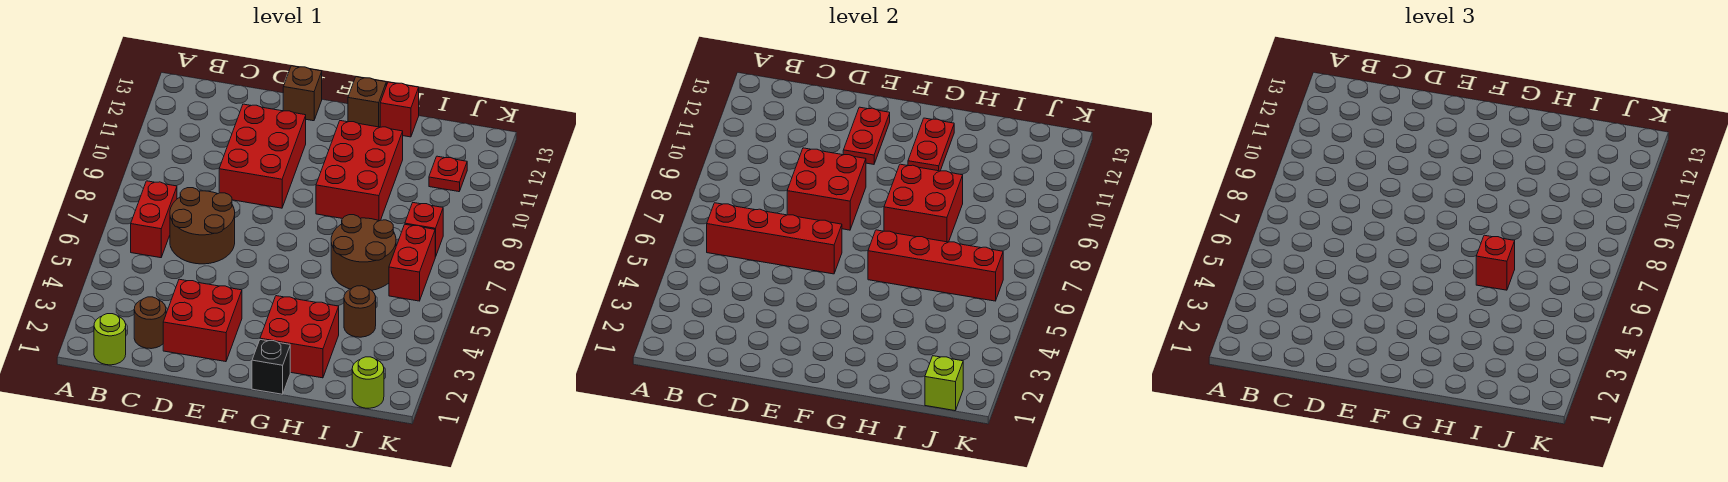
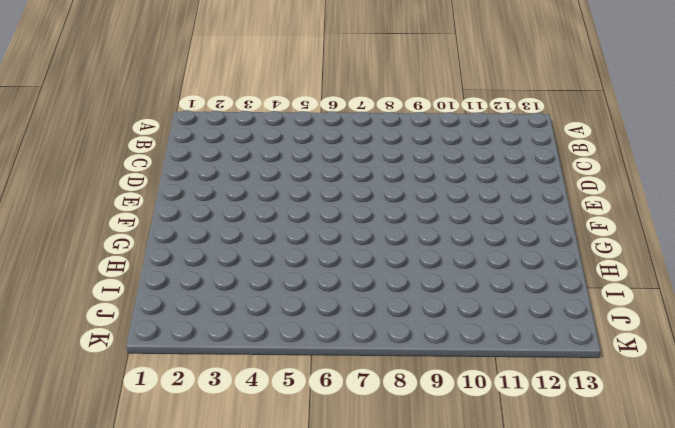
none -> lime 1x1 round brick [94,314,126,365]
none -> red 1x2 brick [131,181,177,258]
none -> brown 1x1 round brick [134,297,166,349]

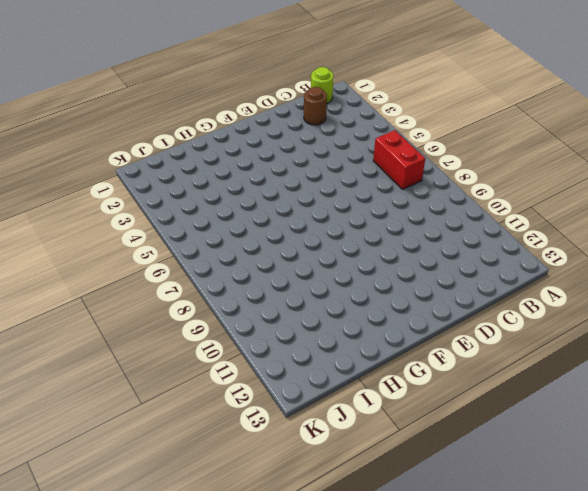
none -> brown 2x2 round brick [170,188,235,264]
none -> red 2x2 brick [163,279,242,362]
none -> red 2x3 brick [219,104,306,208]

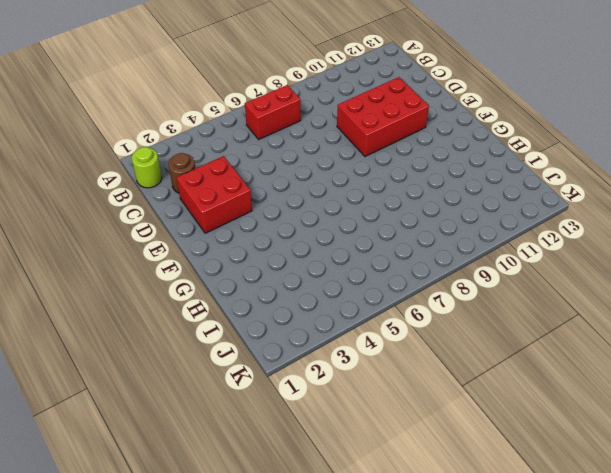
none -> brown 2x2 round brick [170,188,235,264]
none -> brown 1x1 brick [283,66,322,121]
none -> black 1x1 brick [252,340,290,394]

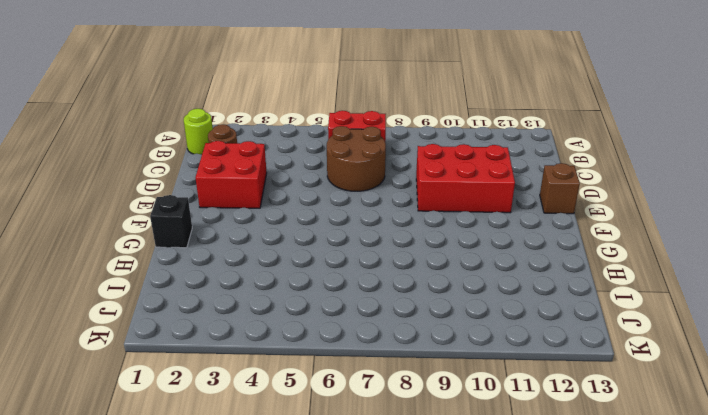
none -> red 2x2 brick [260,296,339,378]
none -> red 2x3 brick [316,121,403,221]
none -> brown 1x1 brick [348,77,386,127]

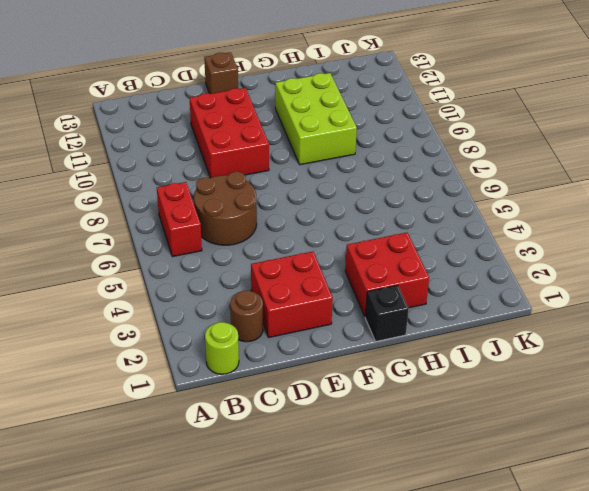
lime 2x3 brick [275,73,357,165] -> red 2x3 brick [316,121,403,221]
none -> brown 1x1 brick [348,77,386,127]
none -> brown 2x2 round brick [331,215,396,290]
none -> red 1x1 brick [380,82,419,137]

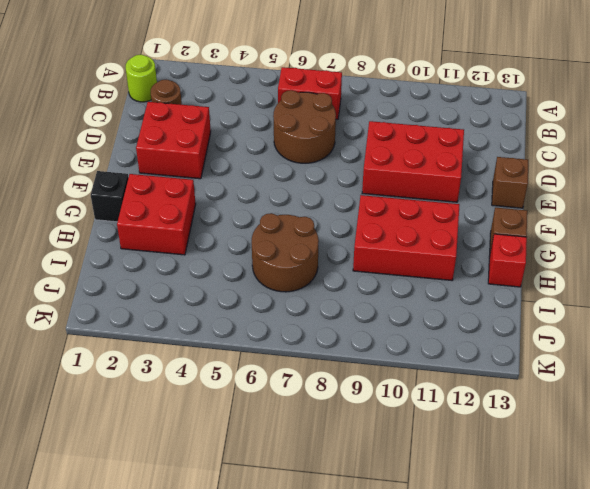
none -> brown 1x1 round brick [344,286,376,337]
none -> lime 1x1 round brick [352,357,384,408]
none -> red 1x2 brick [389,224,435,301]

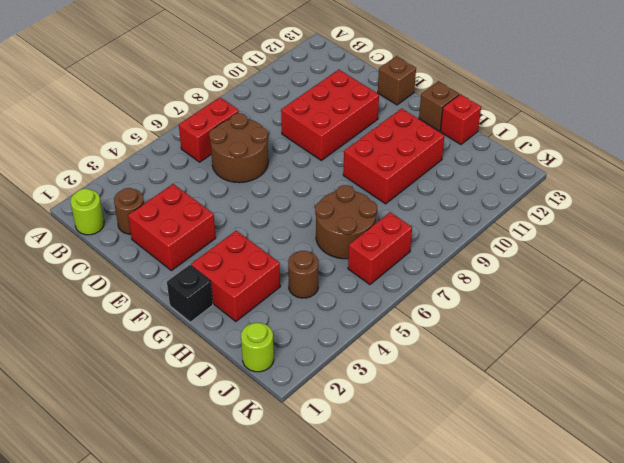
none -> red 1x1 brick [405,203,443,257]
none -> red 1x1 plate [429,156,467,192]
none -> red 1x4 brick [707,203,842,274]

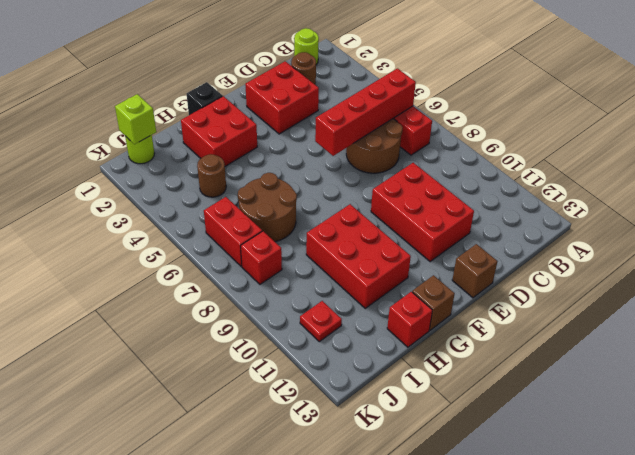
none -> red 2x2 brick [787,148,866,230]
none -> red 1x2 plate [843,107,890,164]
none -> red 1x4 brick [868,230,1003,301]

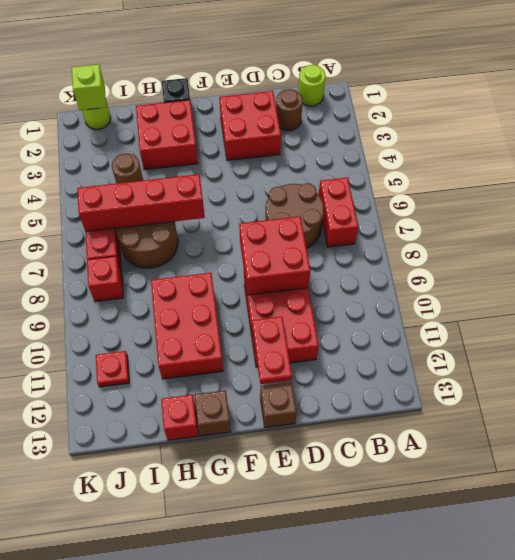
none -> red 1x4 brick [707,203,842,274]
none -> red 2x2 brick [884,164,963,242]
none -> red 1x2 plate [908,118,954,171]

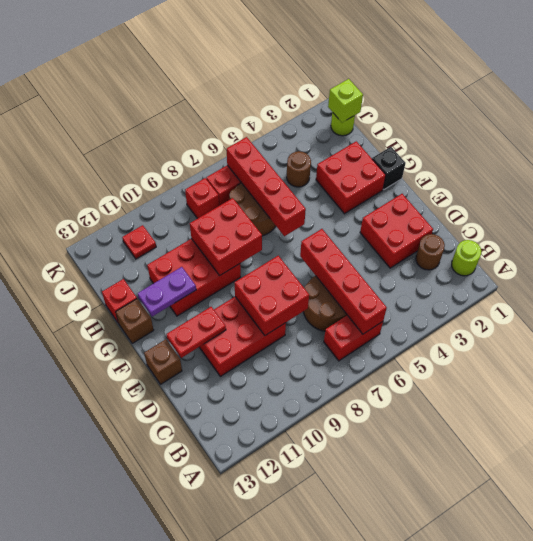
purple 1x2 plate [138,267,196,317] -> red 1x2 plate [908,118,954,171]
none -> red 1x1 brick [1476,235,1515,290]

